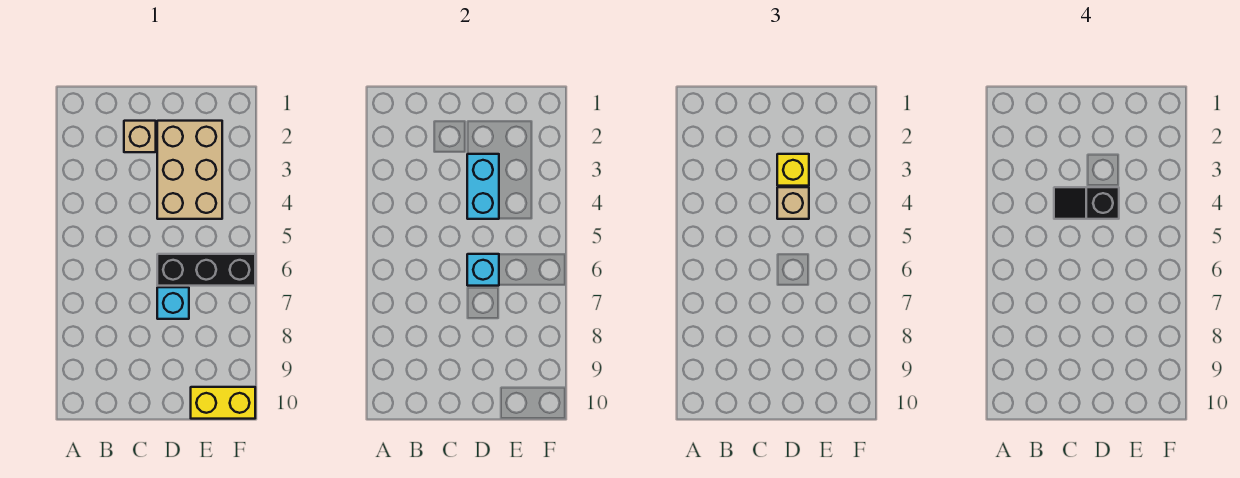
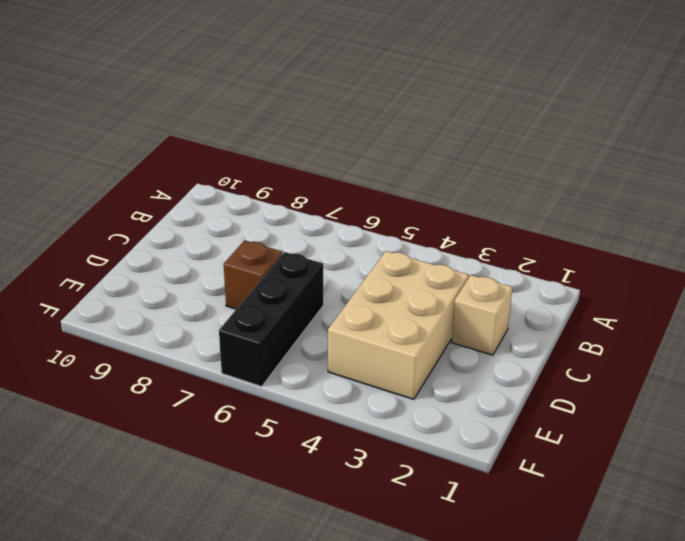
tan 2x3 brick [328,251,468,399] -> tan 2x3 brick turned to [157,121,222,219]
brown 1x1 brick [224,240,282,309] -> cyan 1x1 brick [157,287,189,319]
none -> yellow 1x2 brick [191,387,255,419]
none -> cyan 1x2 brick [467,154,499,219]

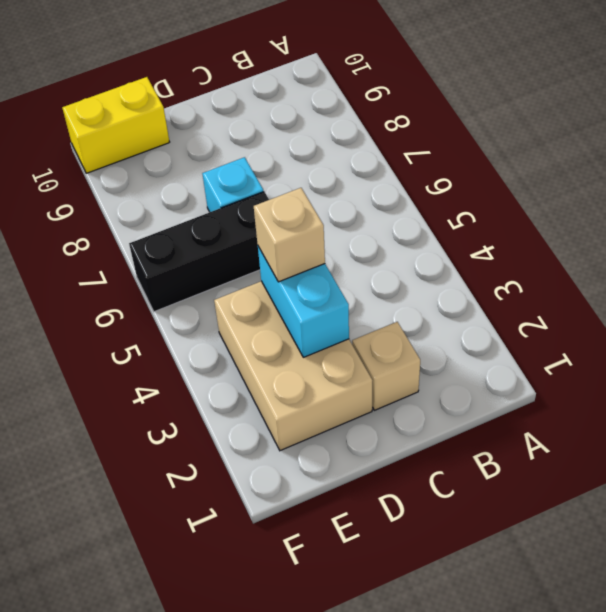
none -> cyan 1x1 brick [467,254,499,286]
none -> yellow 1x1 brick [777,154,809,186]

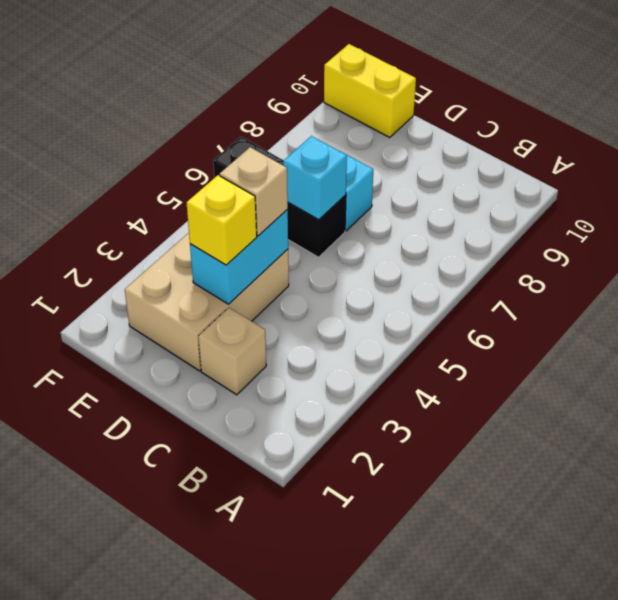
none -> black 1x2 slope [1054,187,1119,219]

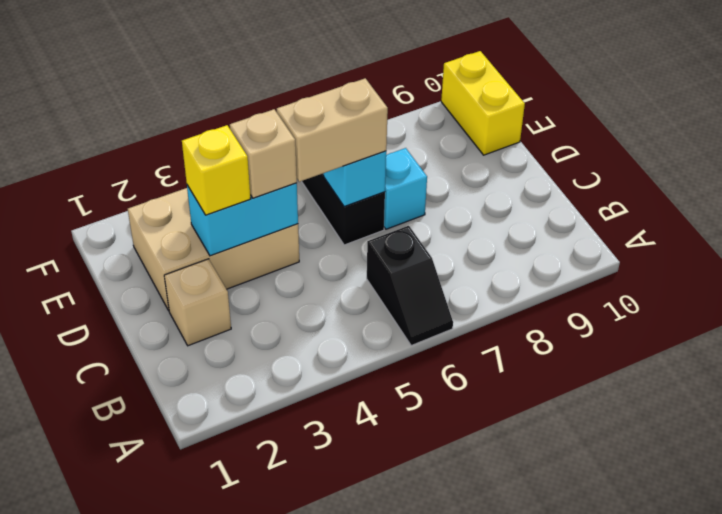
black 1x2 slope [367,226,453,345] -> black 1x2 slope moved to [1054,187,1119,219]
tan 1x2 brick [277,78,388,182] -> none

